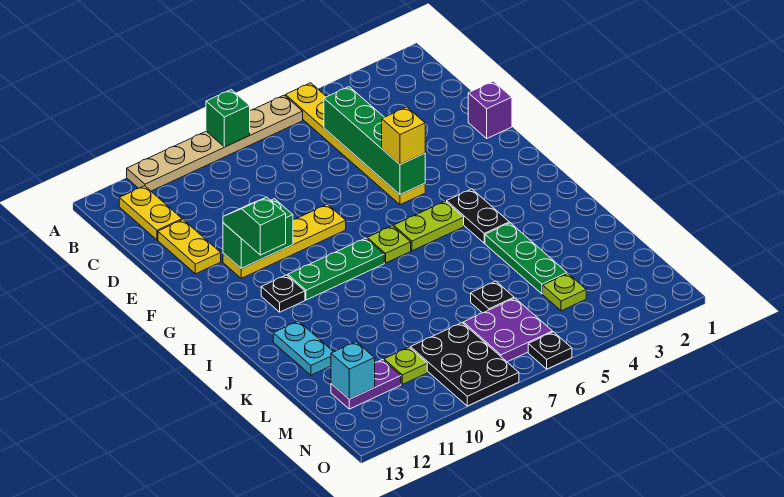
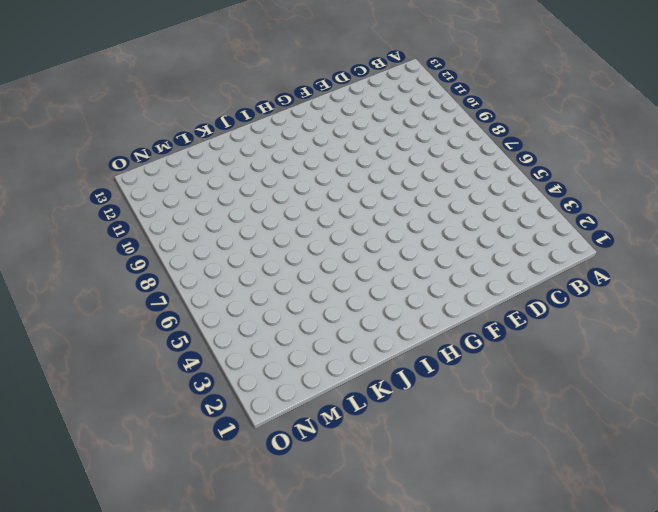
none -> yellow 1x6 plate [286,83,425,205]
none -> tan 1x6 plate [127,95,303,191]
none -> yellow 1x2 plate [119,186,182,240]

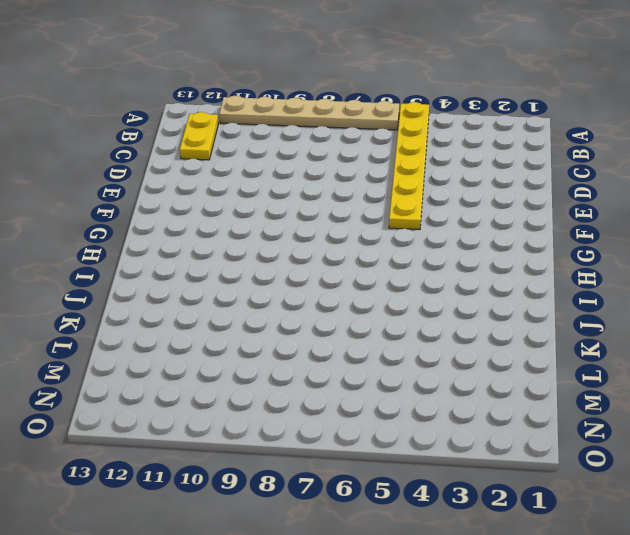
none -> yellow 1x2 plate [158,220,221,274]
none -> purple 1x1 brick [468,81,512,138]
none -> yellow 1x4 plate [223,204,346,278]

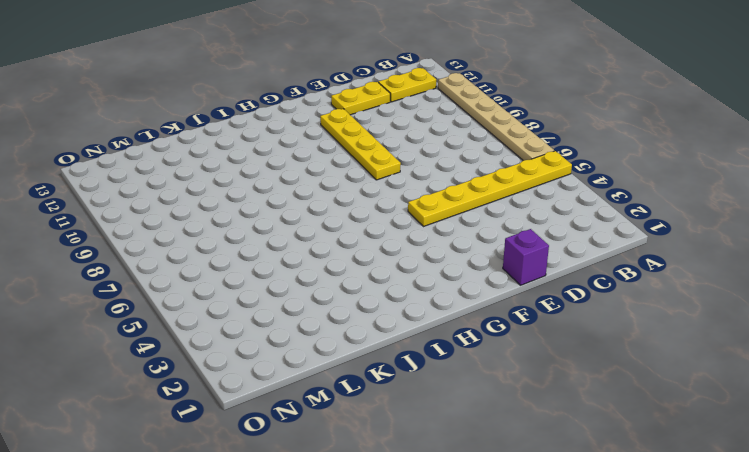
none -> black 1x2 plate [447,189,509,243]
none -> lime 1x2 plate [394,201,464,251]
none -> lime 1x1 plate [367,226,411,263]

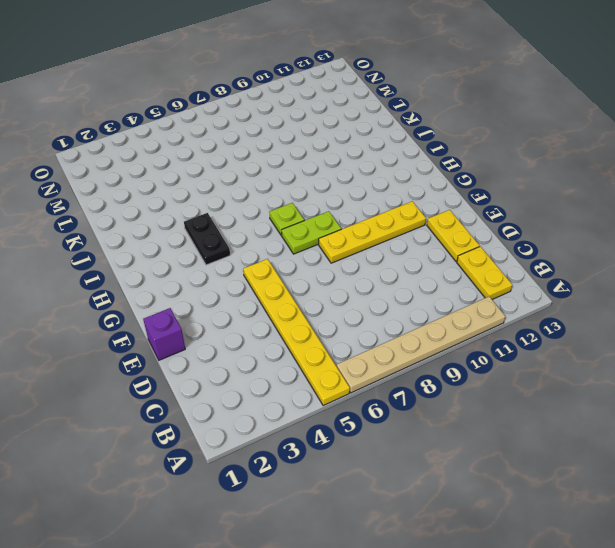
lime 1x2 plate [281,211,341,254] -> lime 1x2 plate moved to [394,201,464,251]
none -> green 1x3 plate [287,238,384,300]
none -> black 1x1 plate [261,275,305,312]
none -> green 1x3 plate [485,223,567,294]

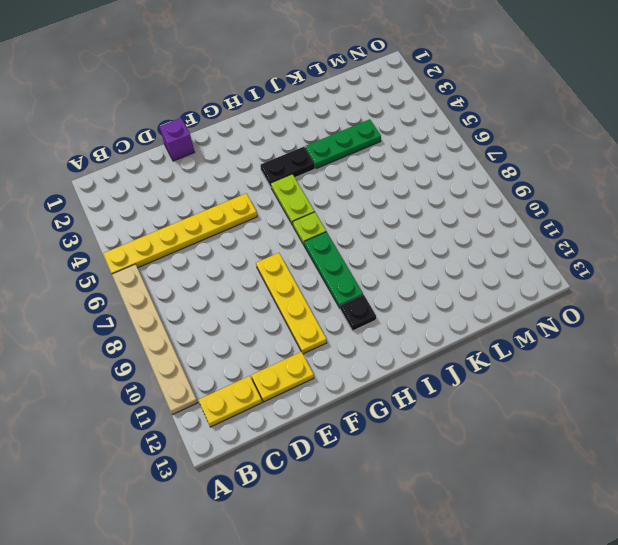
none -> cyan 1x2 plate [273,321,333,375]
none -> black 1x1 plate [471,281,514,313]
none -> lime 1x1 plate [543,273,586,311]

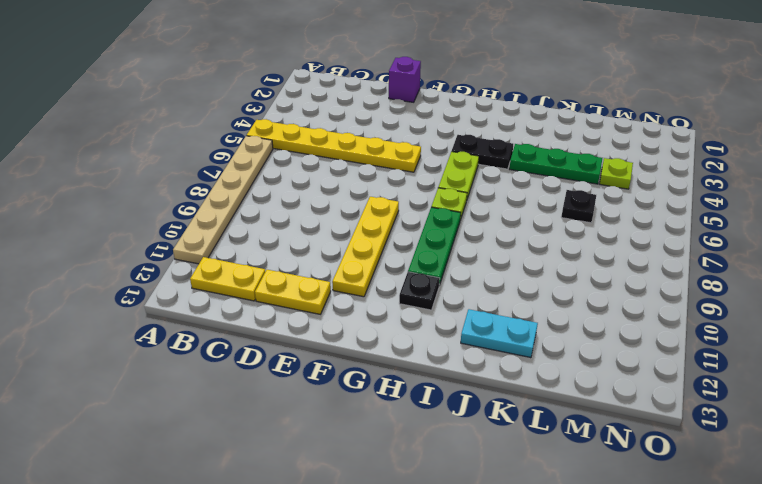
none -> purple 2x2 plate [463,298,553,362]
none -> black 2x3 plate [410,323,519,406]
none -> lime 1x1 plate [384,347,427,384]

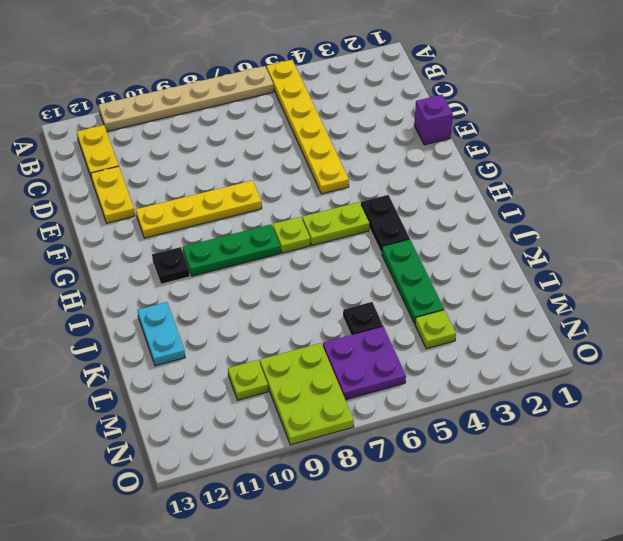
lime 2x3 plate [260,343,354,445] -> black 2x3 plate [410,323,519,406]
none -> purple 1x2 plate [331,360,401,409]
none -> black 1x1 plate [528,332,572,369]
none -> green 1x1 brick [206,90,250,147]

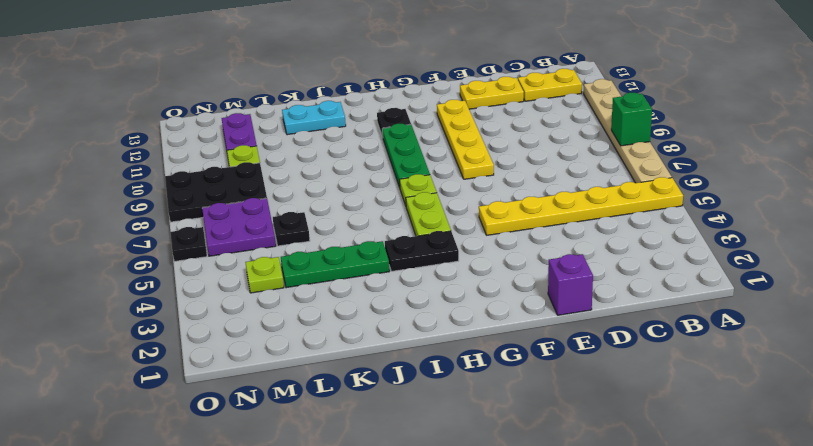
none -> green 1x4 brick [324,87,425,195]
none -> green 1x2 brick [223,199,293,268]
none -> cyan 1x1 brick [331,342,375,399]

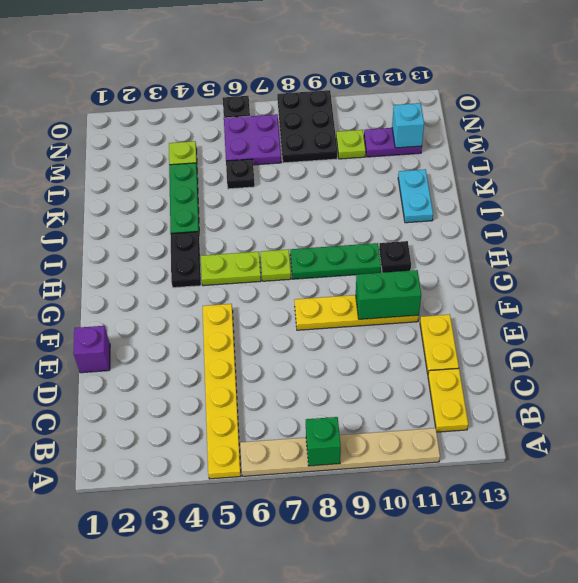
none -> green 1x4 brick [324,87,425,195]
none -> yellow 1x1 brick [382,107,425,165]
none -> green 1x2 slope [223,197,286,255]

